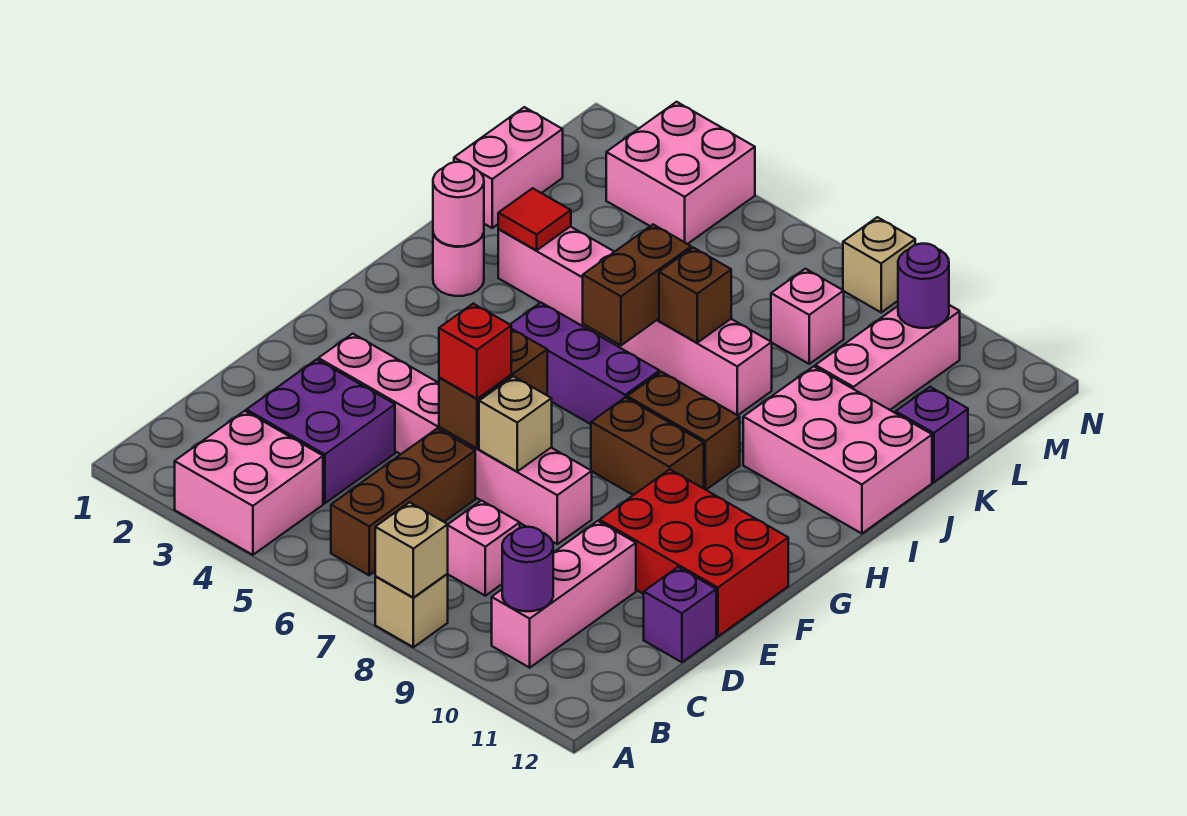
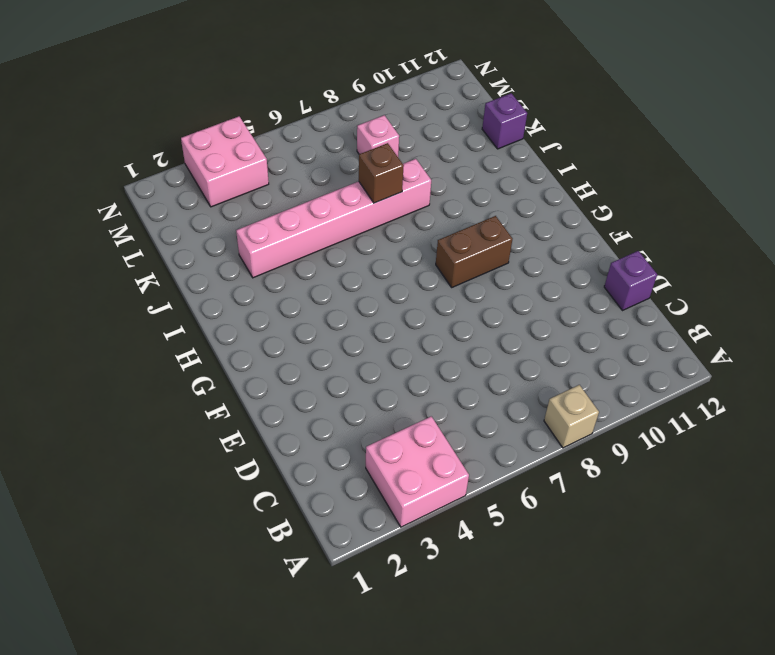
none -> brown 1x3 brick [331,429,475,575]
none -> pink 1x3 brick [492,521,636,668]
none -> purple 2x2 brick [246,359,395,503]
none -> pink 1x1 brick [448,501,520,596]

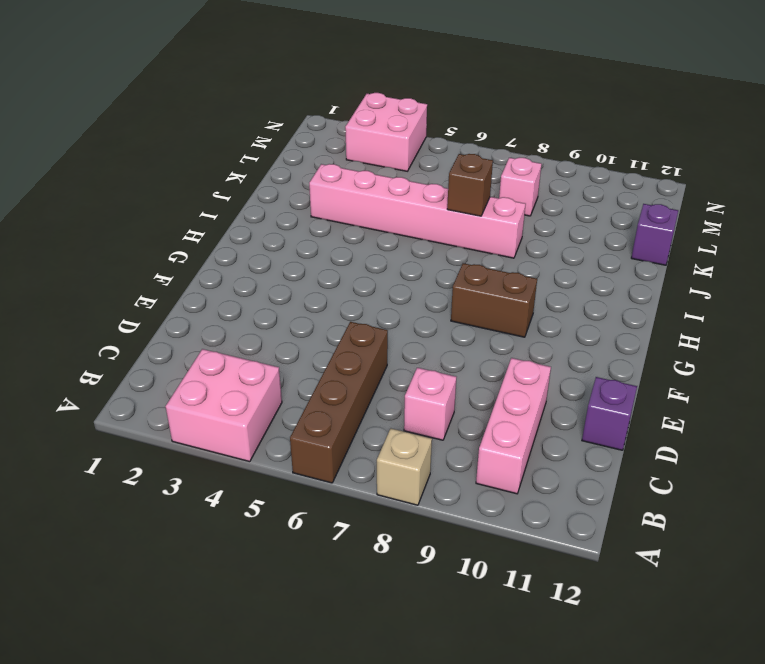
brown 1x4 brick [290,322,388,483] -> brown 1x3 brick [331,429,475,575]
none -> purple 2x2 brick [246,359,395,503]
none -> pink 1x6 brick [318,334,592,544]
none -> red 2x3 brick [599,469,788,637]
none -> purple 1x3 brick [510,303,659,424]

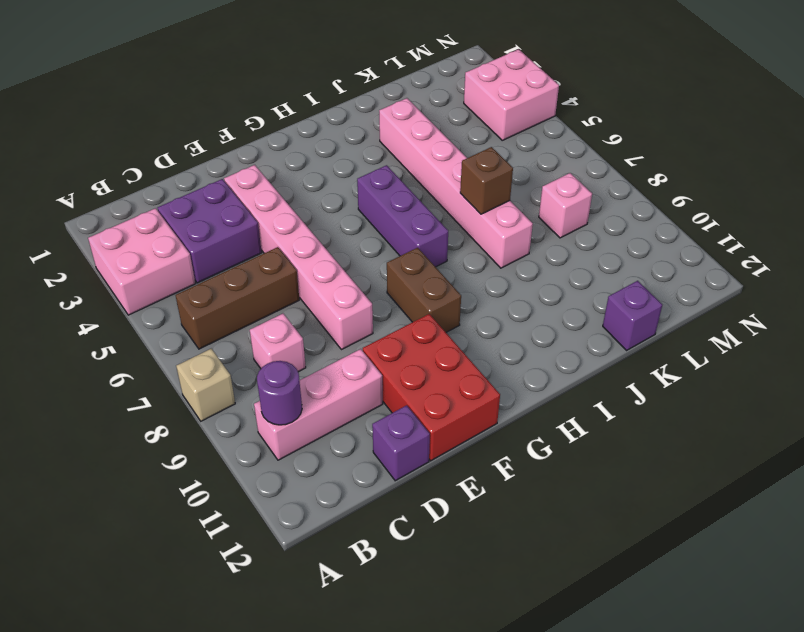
none -> brown 1x2 brick [627,372,740,490]
none -> pink 1x1 round brick [433,233,484,296]
none -> pink 2x3 brick [743,366,932,534]
none -> pink 1x2 brick [454,107,563,228]

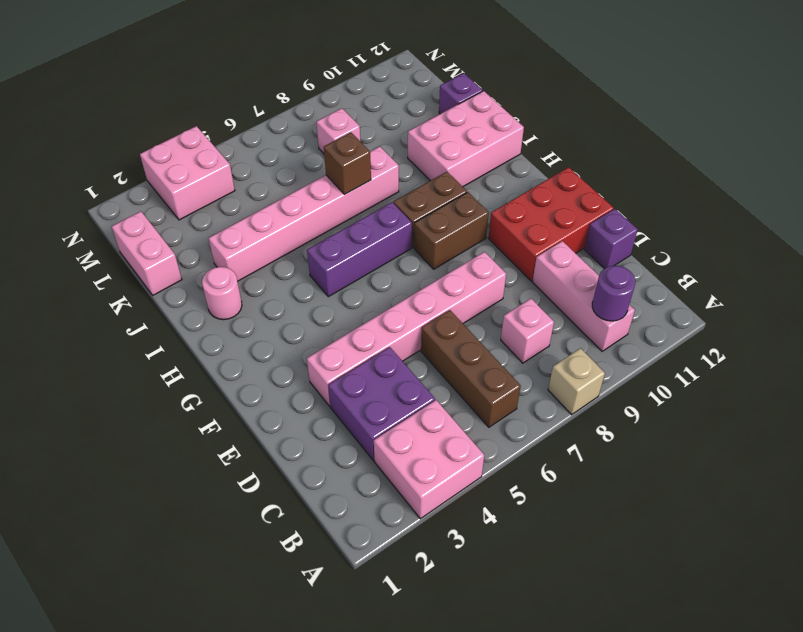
none -> pink 1x3 brick [815,305,960,410]
none -> tan 1x1 brick [843,217,915,312]
none -> tan 1x1 brick [375,502,448,598]
none -> brown 1x2 brick [439,329,547,448]

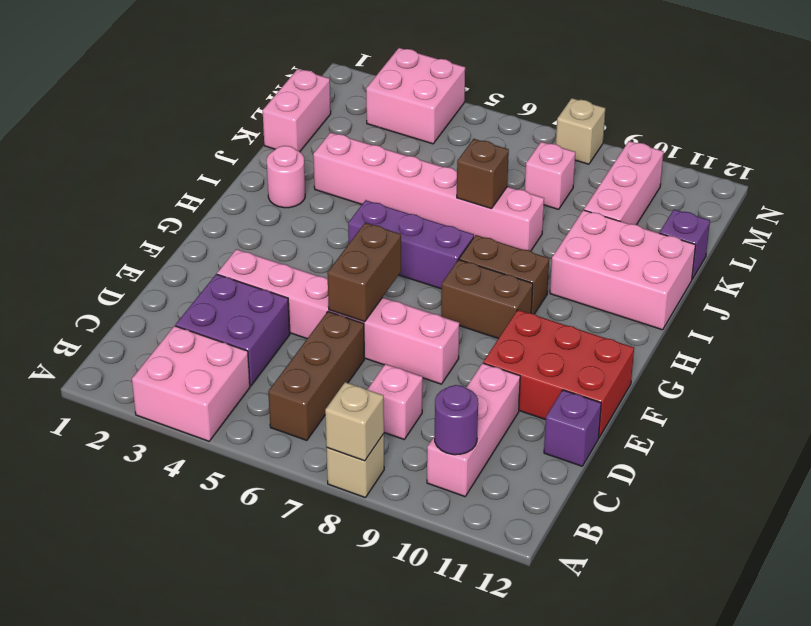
none -> tan 1x1 brick [479,376,552,471]
none -> pink 1x1 round brick [433,162,484,246]
none -> brown 1x2 brick [583,225,691,345]
none -> red 1x1 tile [498,188,571,250]

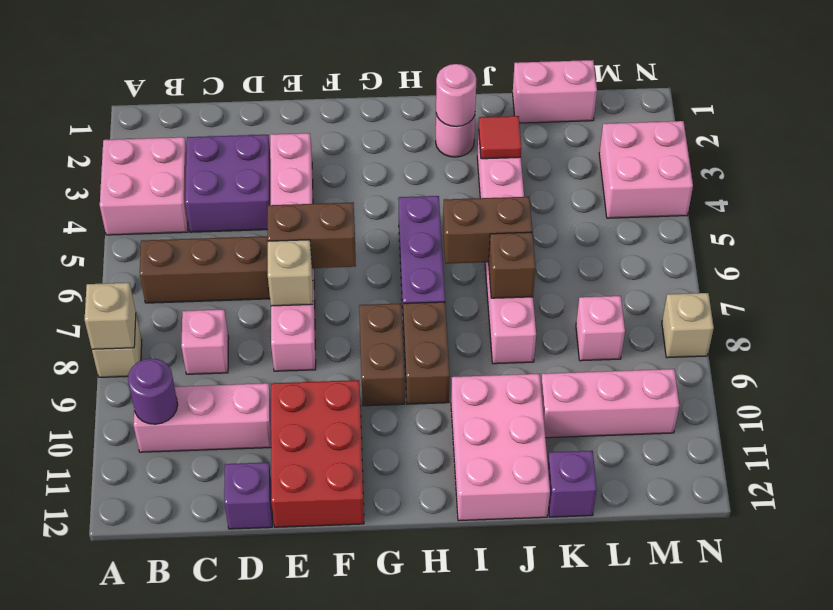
none -> purple 1x1 round brick [898,244,949,328]
none -> red 1x1 brick [439,304,511,399]

